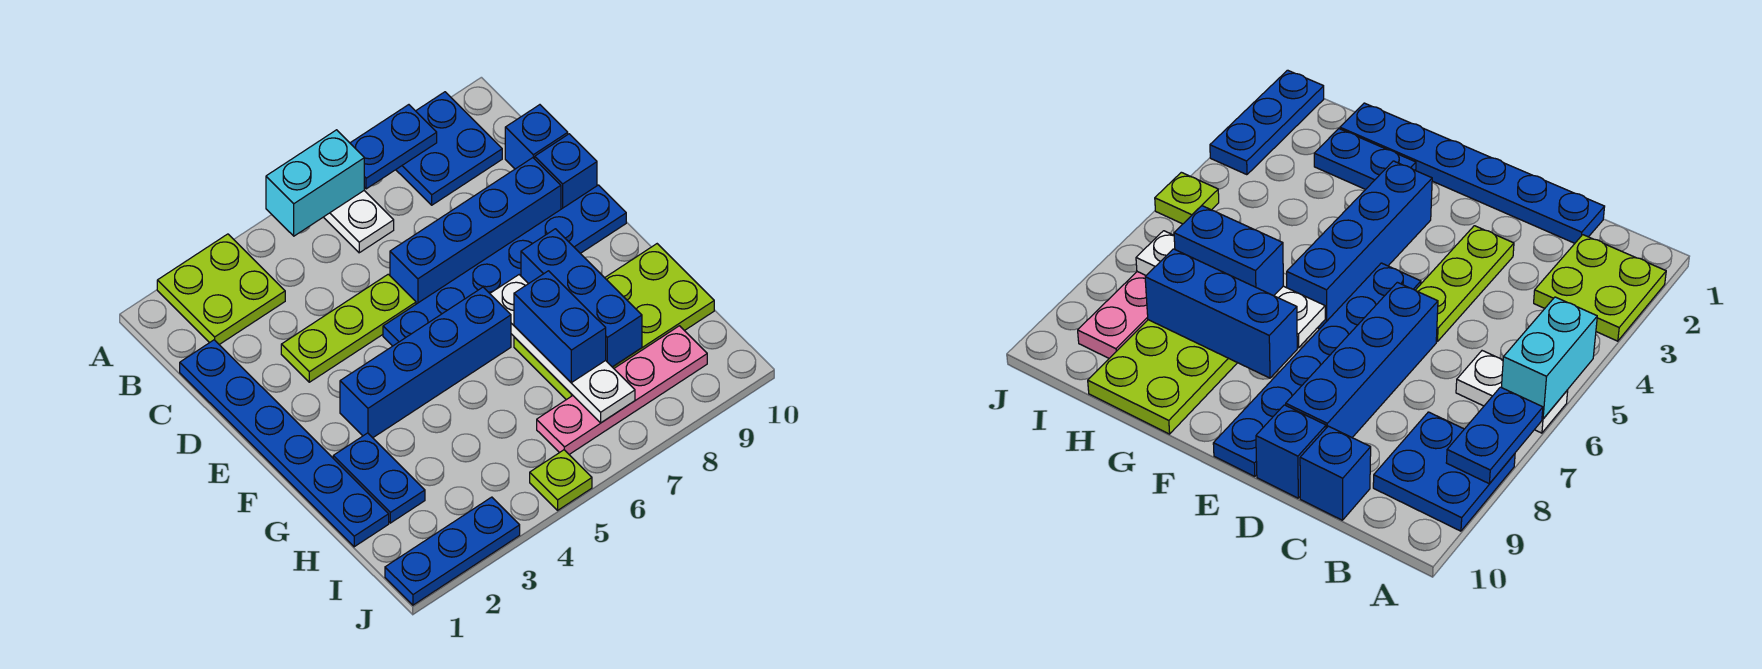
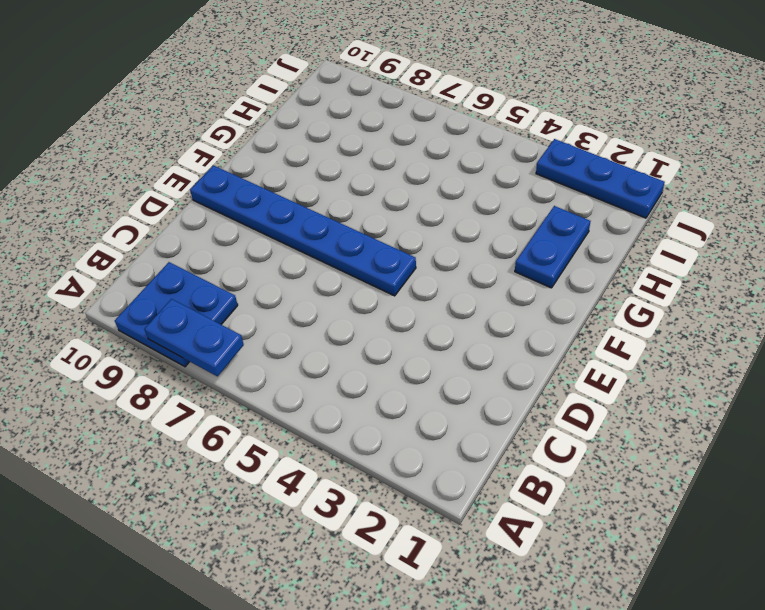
none -> lime 2x2 plate [157,234,285,345]
none -> white 1x2 plate [324,191,394,253]
none -> blue 1x6 plate [180,340,389,547]

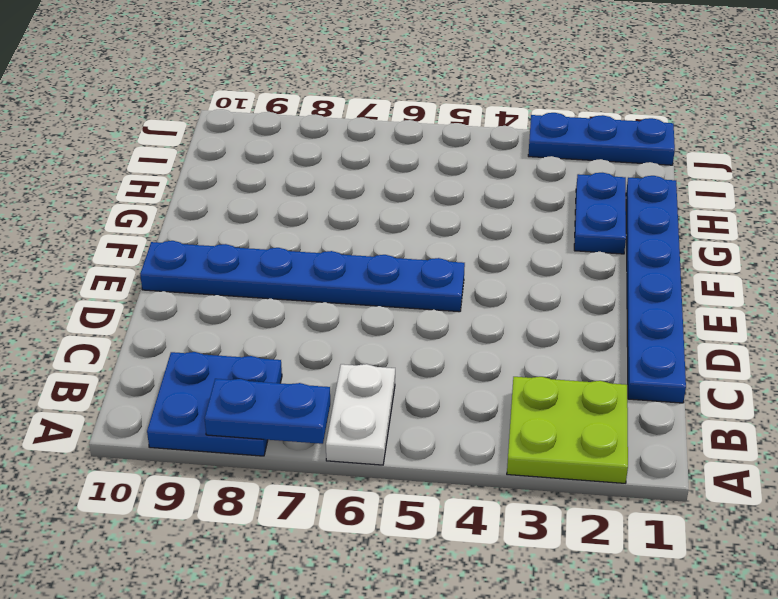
none -> blue 1x1 brick [505,105,568,169]
none -> lime 1x3 plate [281,274,416,382]
none -> blue 1x4 brick [390,158,561,304]

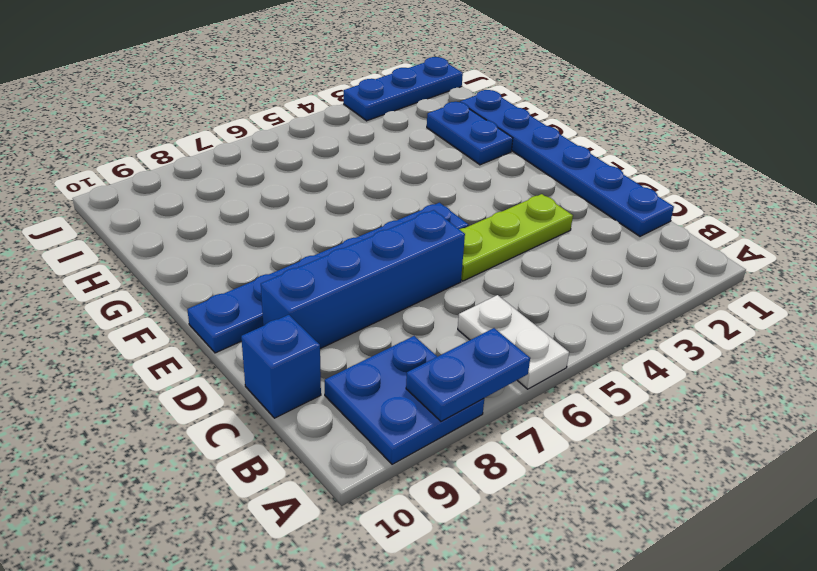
none -> lime 2x2 plate [157,234,285,345]
none -> blue 1x1 brick [535,134,597,209]
none -> blue 1x4 brick [340,287,511,438]

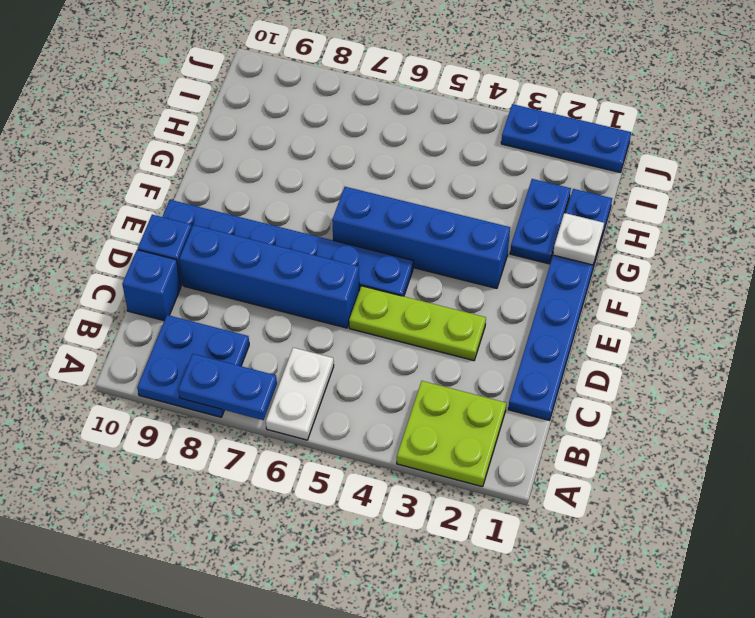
white 1x1 plate [553,213,604,265] -> none
none -> lime 2x4 plate [514,244,714,400]
none -> pink 1x4 plate [537,326,707,454]
none -> lime 1x1 plate [530,450,592,510]

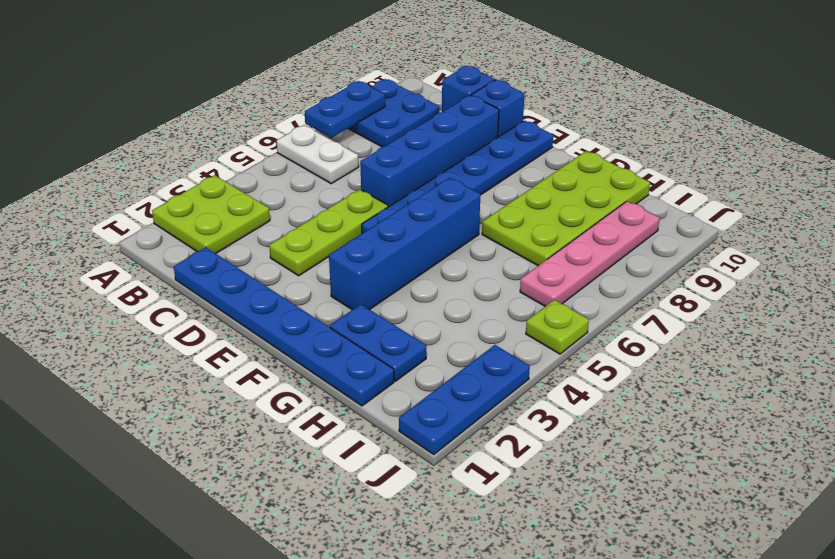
none -> cyan 1x2 brick [266,130,364,236]
none -> white 1x4 plate [490,275,635,423]
none -> blue 1x3 brick [521,229,642,367]

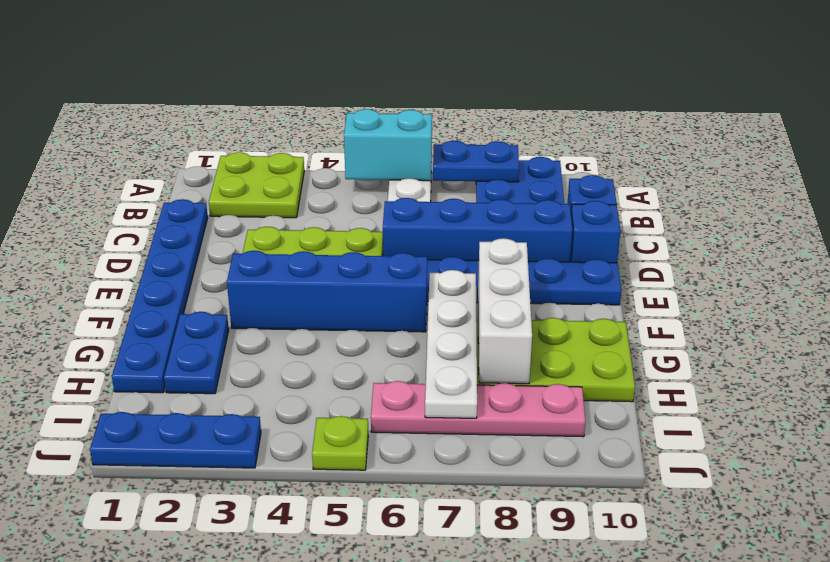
white 1x3 brick [478,238,532,384] -> blue 1x3 brick [521,229,642,367]
none -> blue 1x2 brick [514,271,606,383]

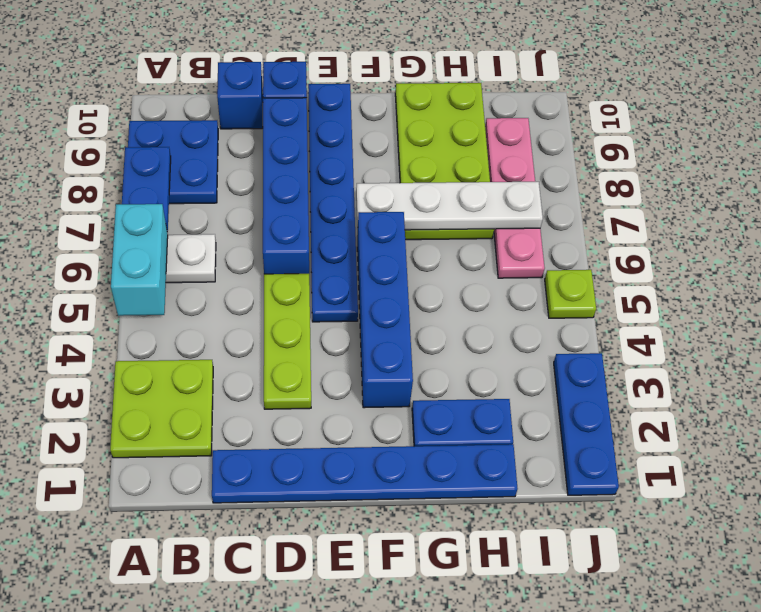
none -> blue 1x3 brick [521,229,642,367]
none -> blue 1x2 brick [514,271,606,383]

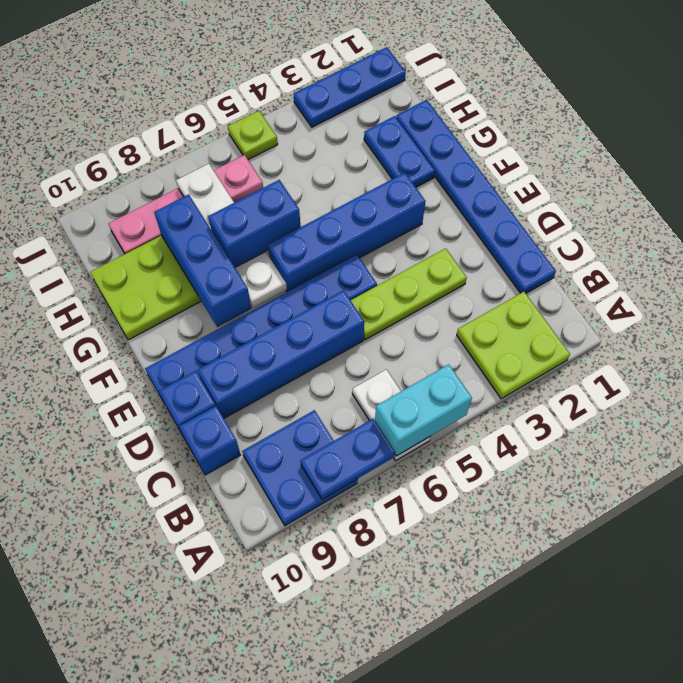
blue 1x2 brick [208,180,301,267] -> blue 1x2 brick turned to [514,271,606,383]

